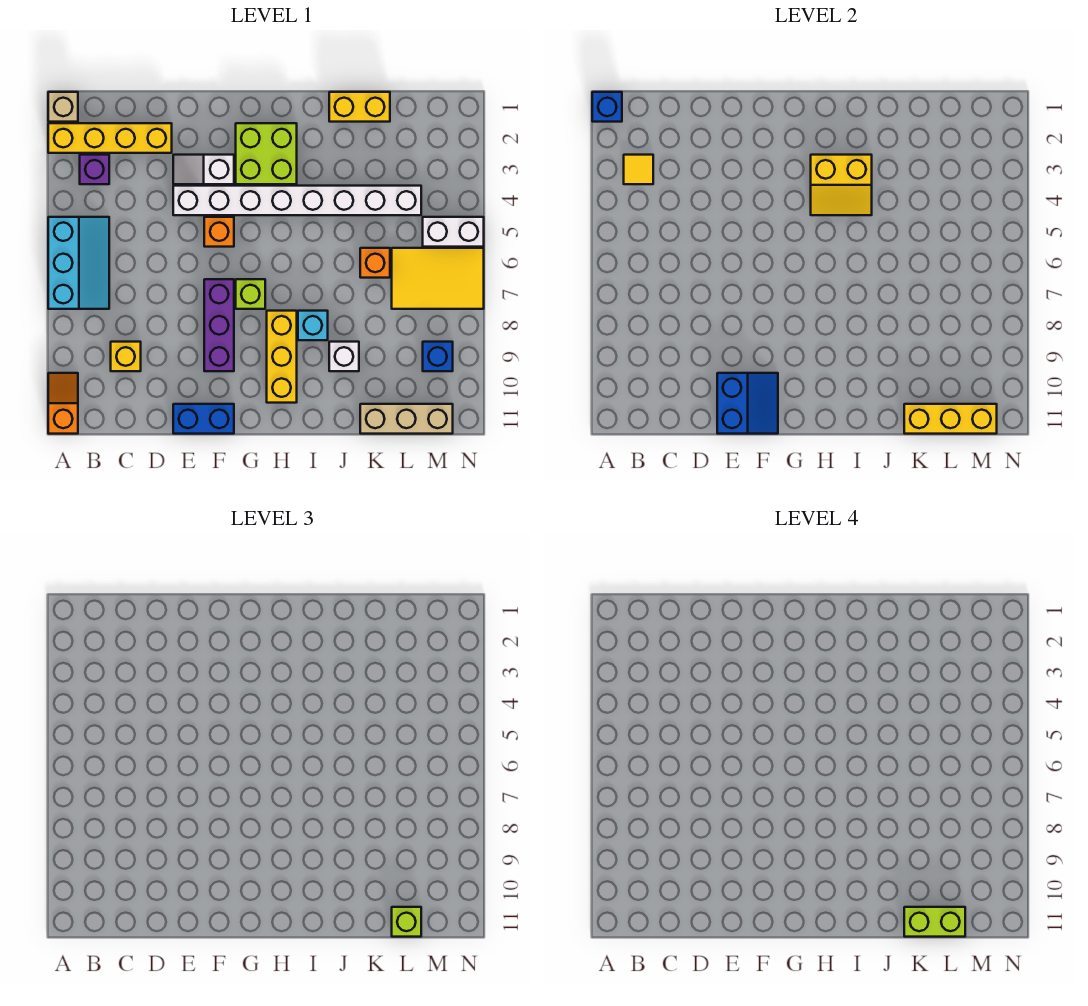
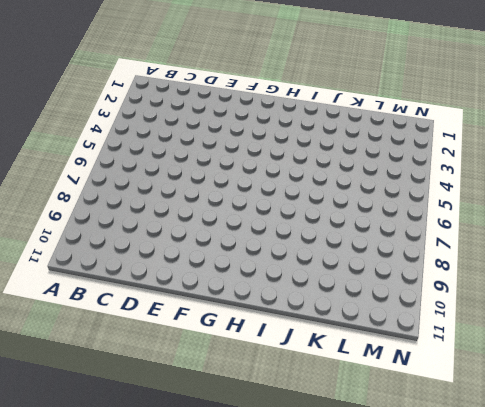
none -> tan 1x1 brick [48,92,78,122]
none -> yellow 1x4 brick [48,123,172,153]
none -> cyan 2x3 slope [48,217,109,309]

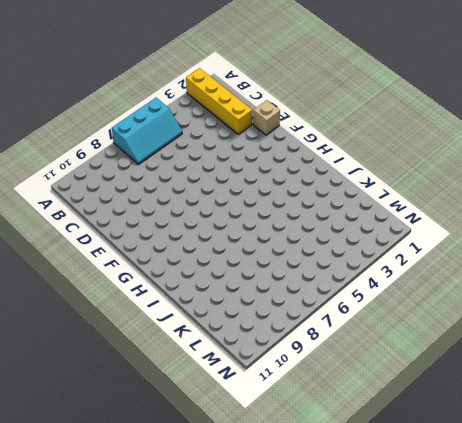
tan 1x1 brick [253,100,280,135] -> tan 1x1 brick moved to [48,92,78,122]
none -> orange 1x2 slope [48,373,78,434]
none -> purple 1x1 brick [80,155,109,184]
none -> yellow 1x1 brick [111,342,141,371]

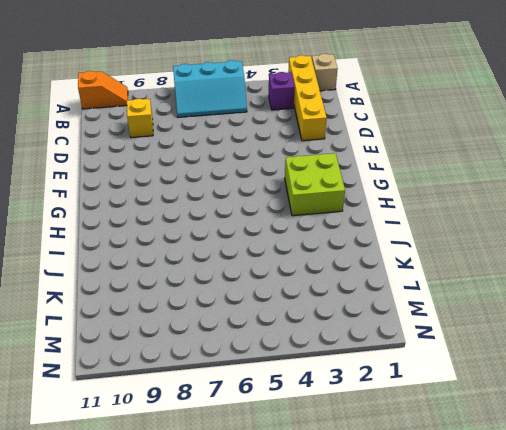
none -> white 1x2 slope [173,155,234,184]
none -> white 1x8 brick [173,186,421,215]
none -> blue 1x2 brick [173,404,234,434]

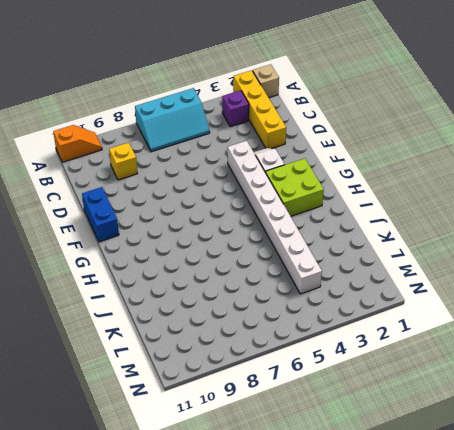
none -> orange 1x1 brick [204,217,234,247]
none -> purple 1x3 brick [204,279,234,371]
none -> lime 1x1 brick [236,279,265,309]

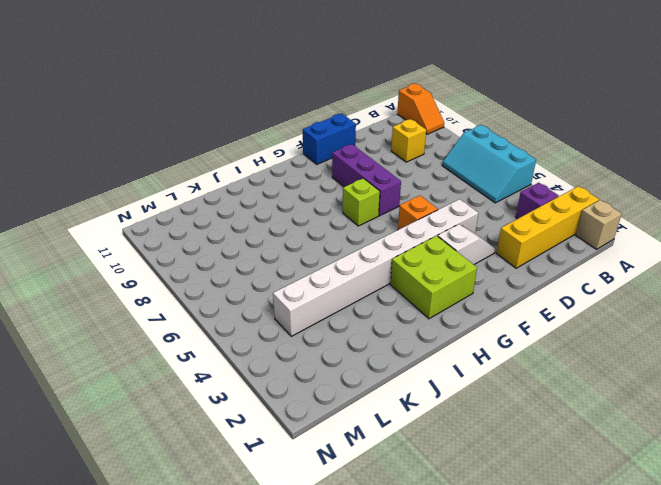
none -> yellow 1x3 brick [267,311,297,403]
none -> cyan 1x1 brick [298,311,328,340]
none -> yellow 1x2 brick [329,92,390,122]

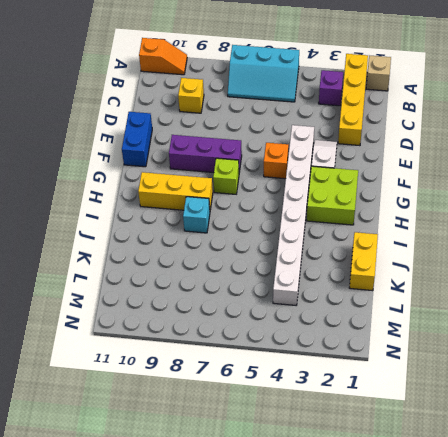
none -> white 1x1 brick [329,342,359,371]
none -> orange 1x1 brick [360,248,390,278]
none -> tan 1x3 brick [360,404,453,434]

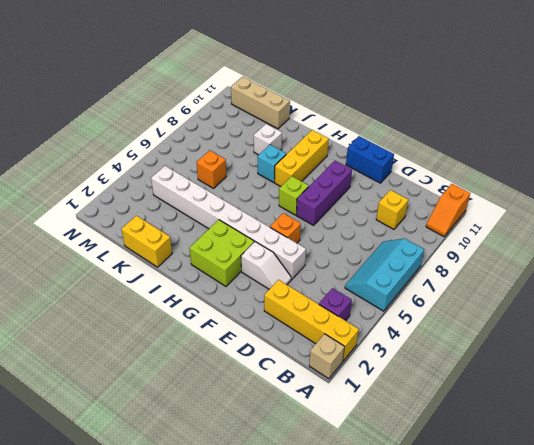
none -> yellow 2x3 tile [392,248,484,309]
none -> white 1x2 brick [423,217,484,247]
none -> blue 1x1 brick [423,342,453,371]

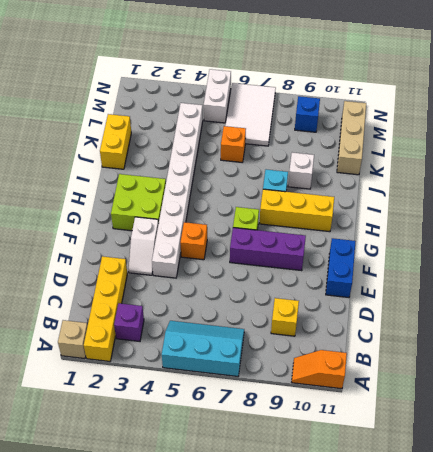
white 2x3 tile [225,83,276,146] -> yellow 2x3 tile [392,248,484,309]
none -> blue 1x1 brick [592,92,622,122]
none -> yellow 1x1 tile [624,155,653,184]
none -> blue 2x2 slope [717,373,778,434]

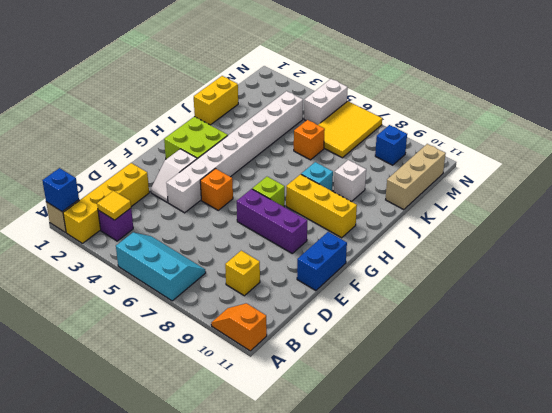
none -> blue 2x2 slope [717,373,778,434]
none -> yellow 2x2 slope [811,155,872,215]
none -> yellow 1x3 brick [904,404,997,434]

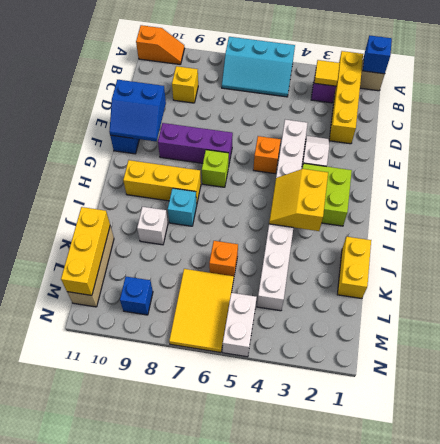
none -> lime 1x1 brick [392,907,421,937]
none -> lime 1x2 brick [904,907,965,937]

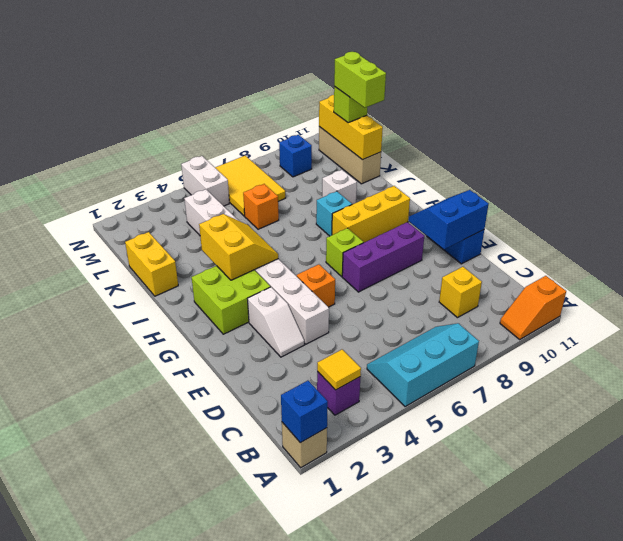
none -> yellow 1x4 brick [48,123,172,153]

